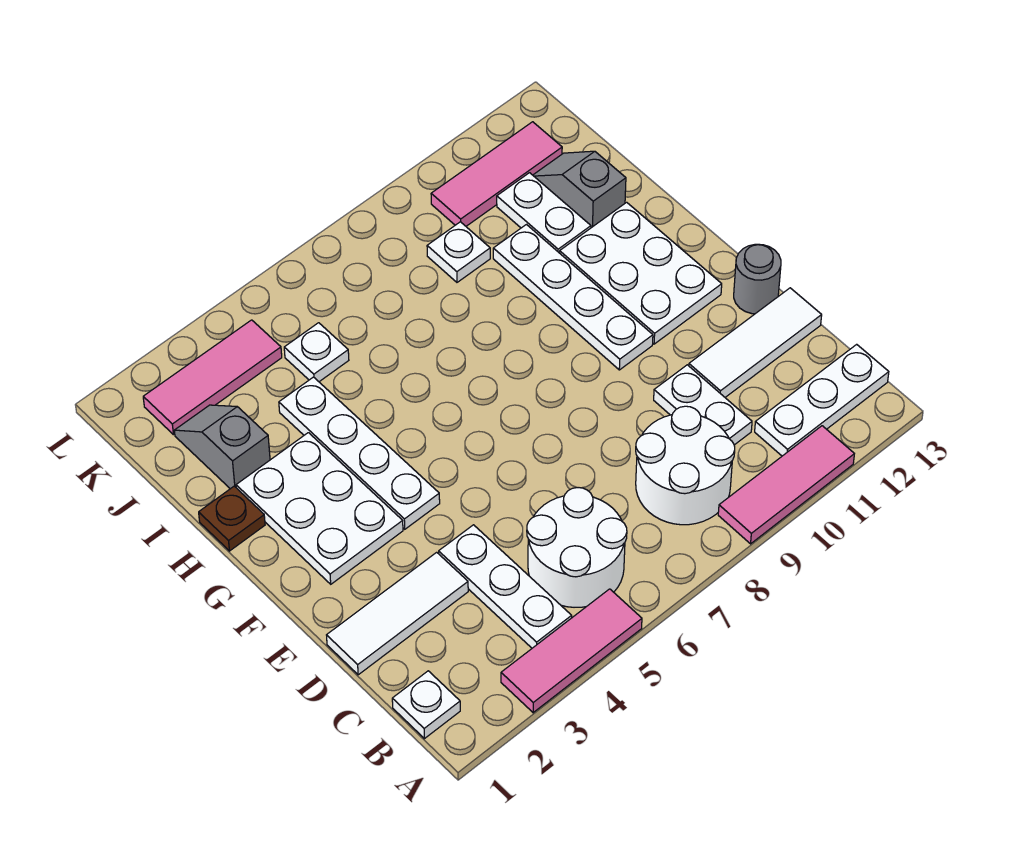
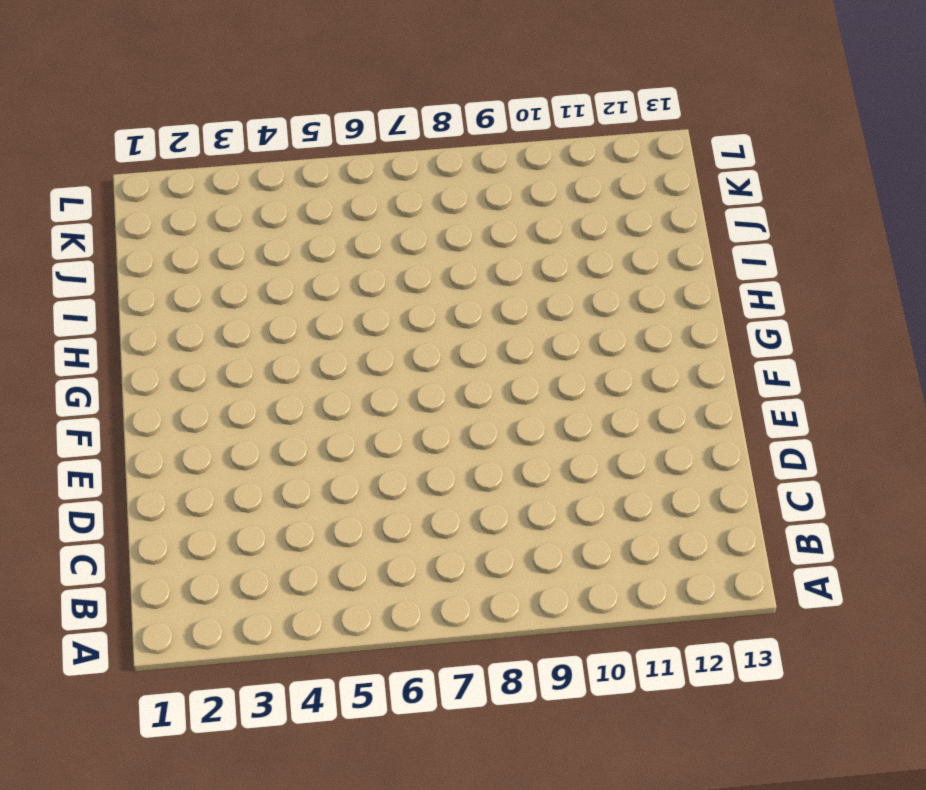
none -> pink 1x3 tile [501,589,642,713]
none -> pink 1x3 tile [718,426,854,544]
none -> white 1x1 plate [392,671,460,739]

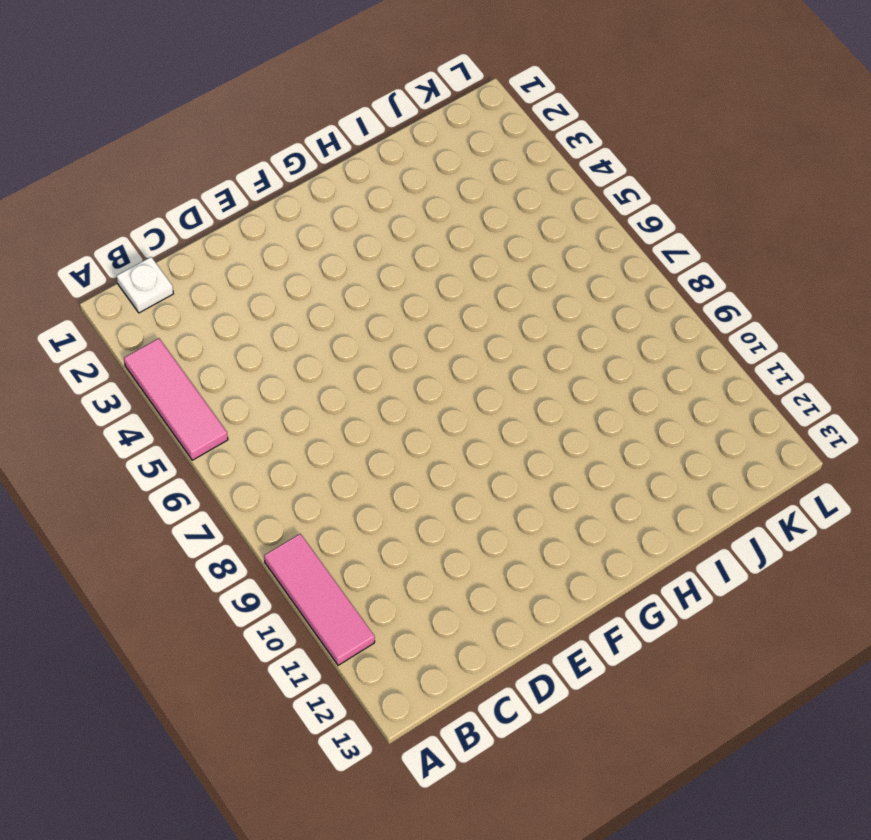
none -> white 1x3 plate [439,525,572,648]
none -> white 2x2 round brick [527,488,627,607]
none -> white 2x2 round brick [636,406,735,525]

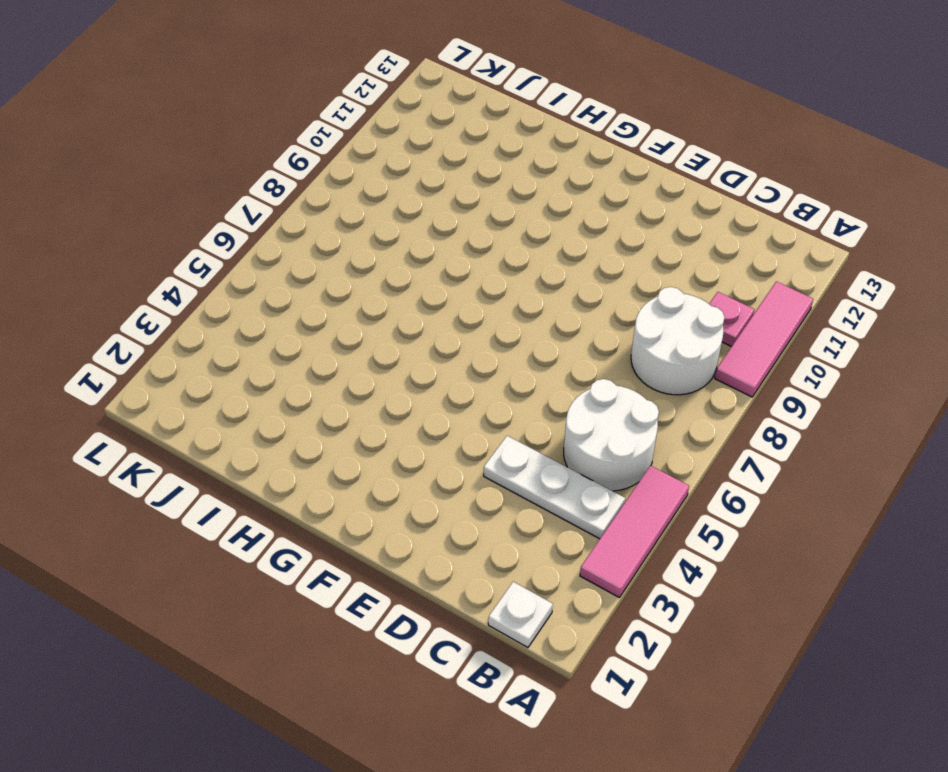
pink 1x1 plate [709,292,755,347] -> none
none -> white 1x3 plate [755,344,889,456]
none -> white 1x2 plate [654,365,752,445]
none -> white 1x3 tile [327,552,468,675]

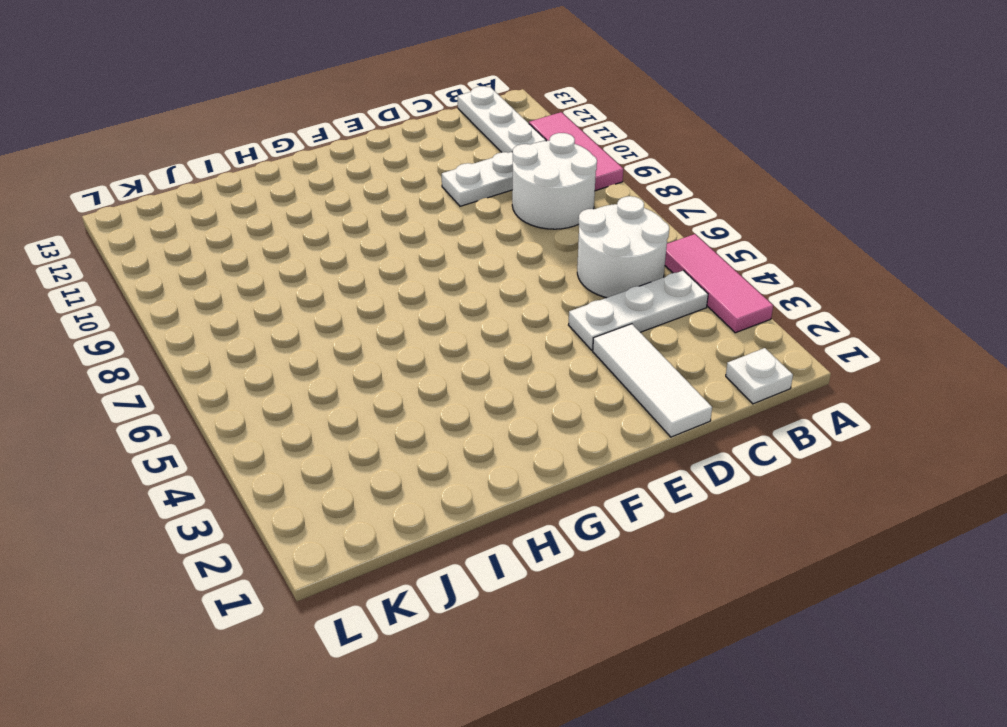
none -> white 1x3 tile [689,288,822,397]
none -> grey 1x1 round brick [734,244,781,314]
none -> white 2x3 plate [236,433,403,584]

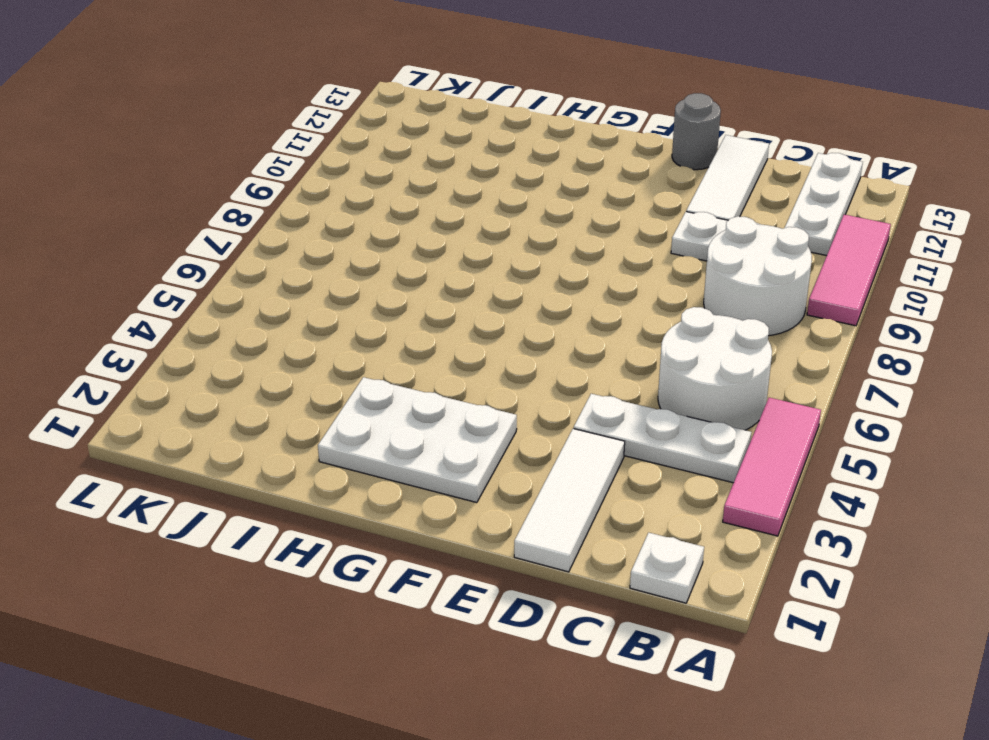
none -> white 1x4 plate [279,377,440,529]
none -> white 1x4 plate [493,225,653,370]
none -> white 2x3 plate [560,202,722,344]

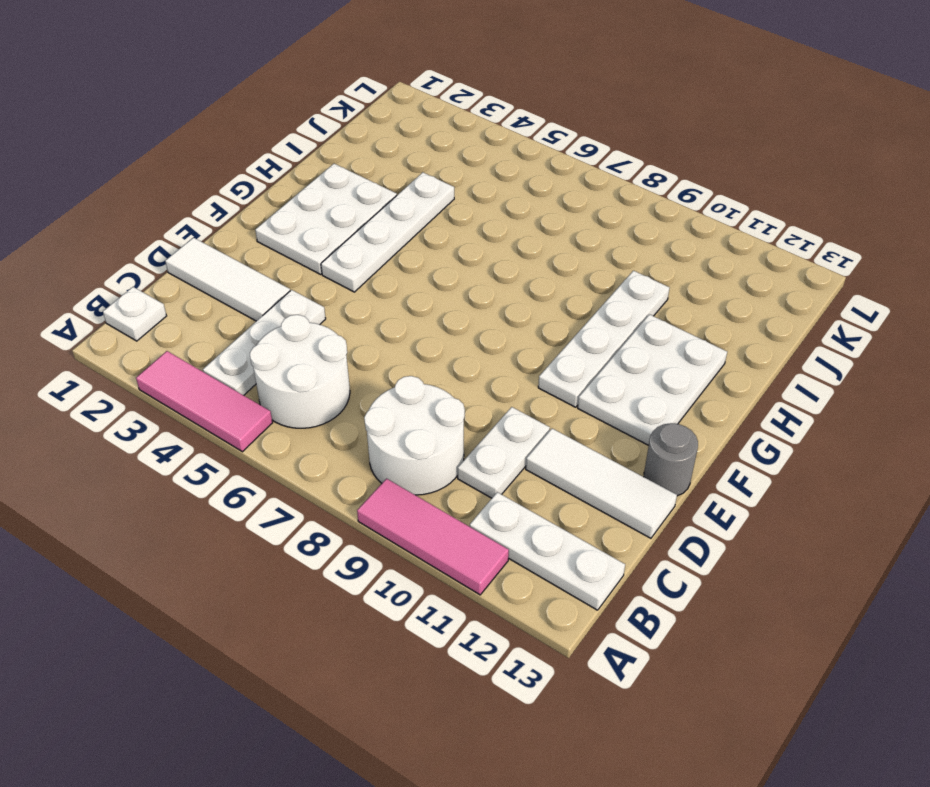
none -> brown 1x1 plate [199,486,265,551]
none -> grey 1x2 slope [174,405,270,489]
none -> white 1x2 plate [497,173,591,253]

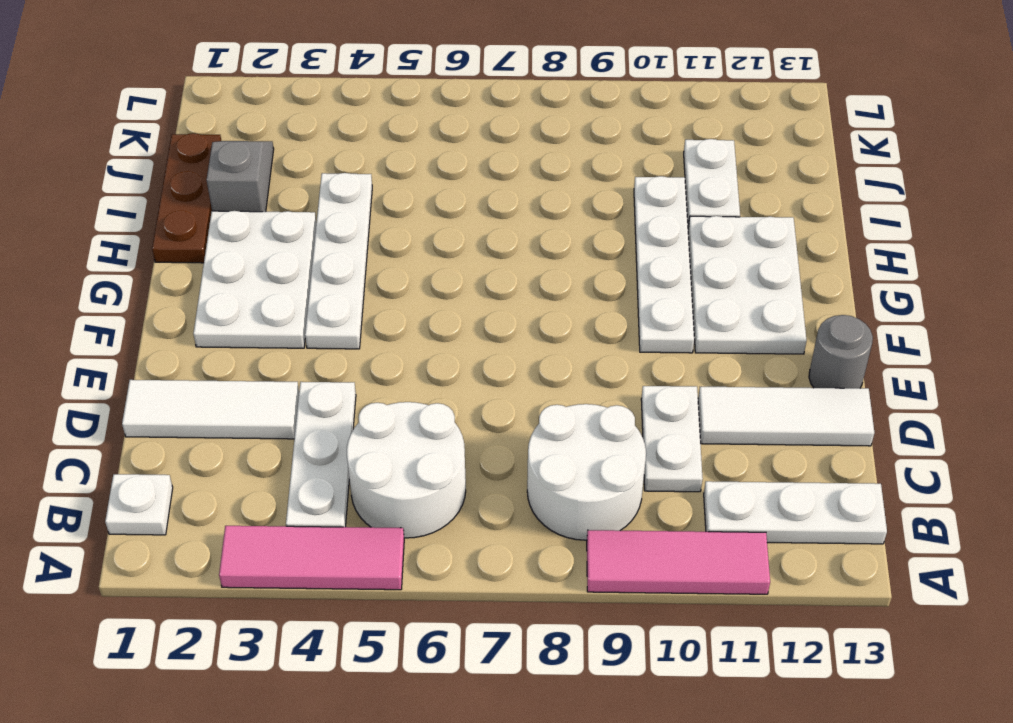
brown 1x3 plate [152,133,221,263] -> brown 1x1 plate [199,486,265,551]
none -> grey 1x2 slope [533,151,626,228]
none -> white 1x1 plate [284,323,349,382]
none -> white 1x1 plate [427,222,490,282]

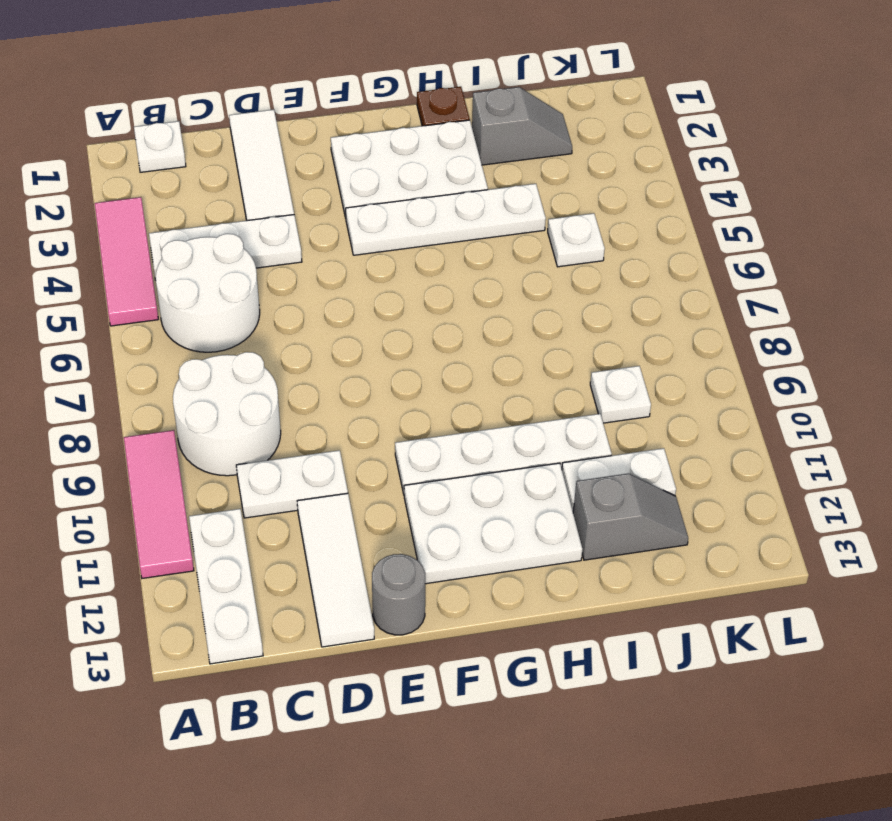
none -> pink 1x3 tile [143,320,282,435]
none -> pink 1x3 tile [431,122,562,226]

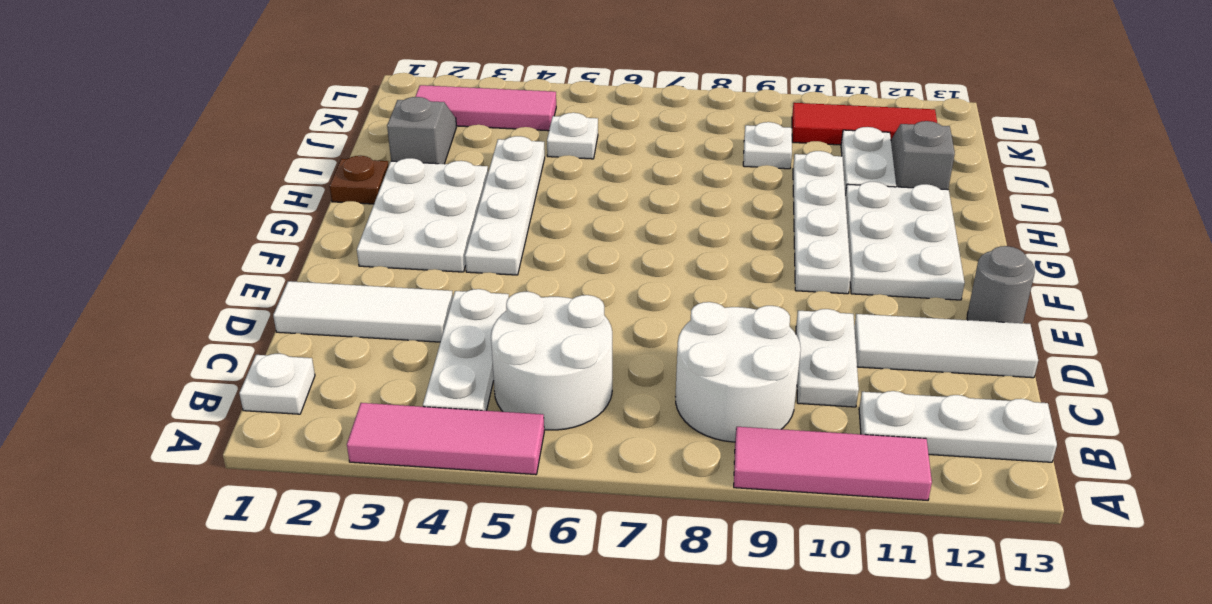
red 1x3 tile [792,103,937,145] -> pink 1x3 tile [431,122,562,226]

